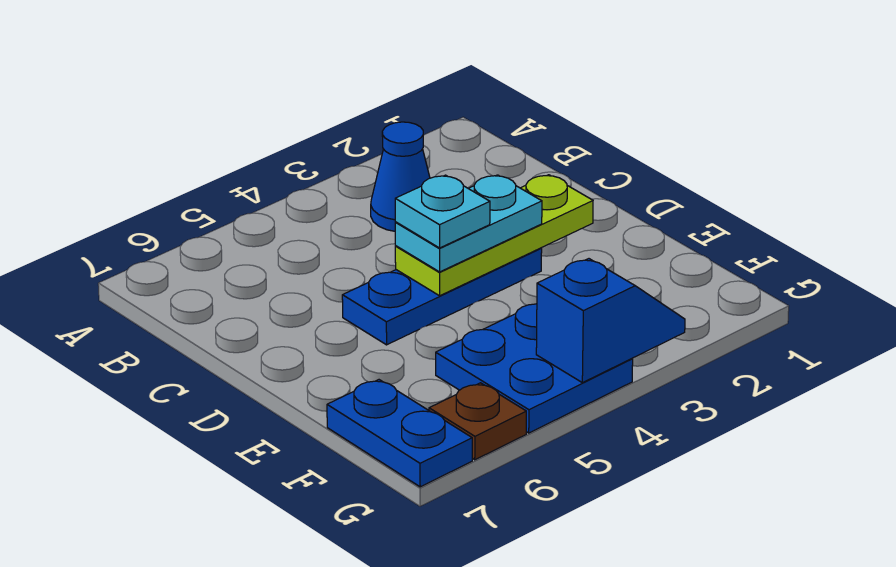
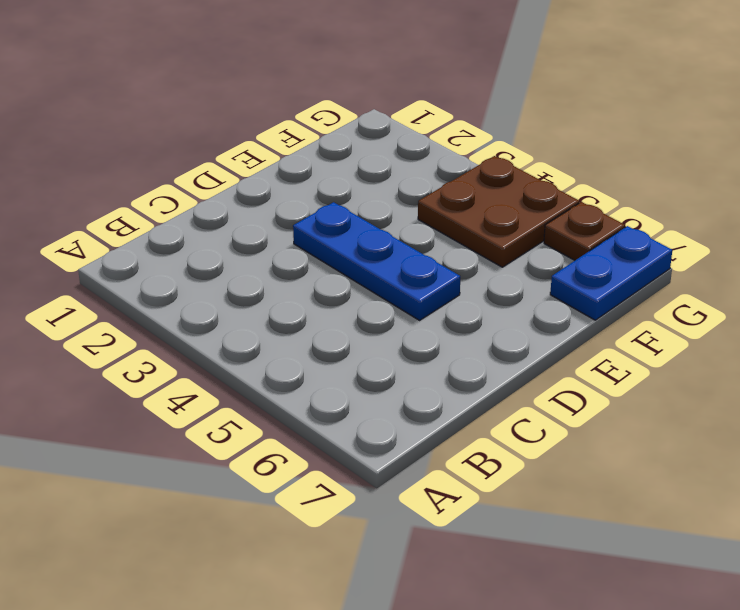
brown 2x2 plate [418,156,579,267] -> blue 2x2 plate [436,304,633,433]
none -> blue 1x1 cone [371,122,430,231]
none -> lime 1x3 plate [395,175,593,296]

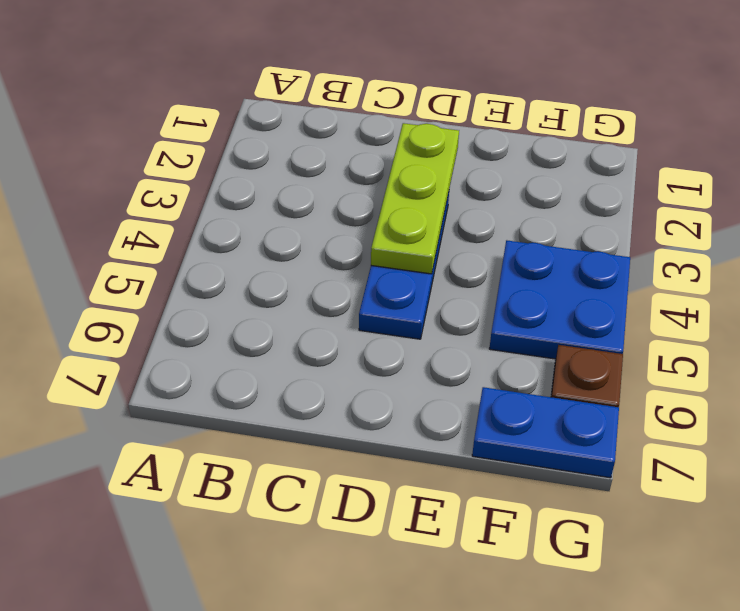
none -> blue 1x1 cone [371,122,430,231]
none -> blue 1x2 slope [536,259,685,383]

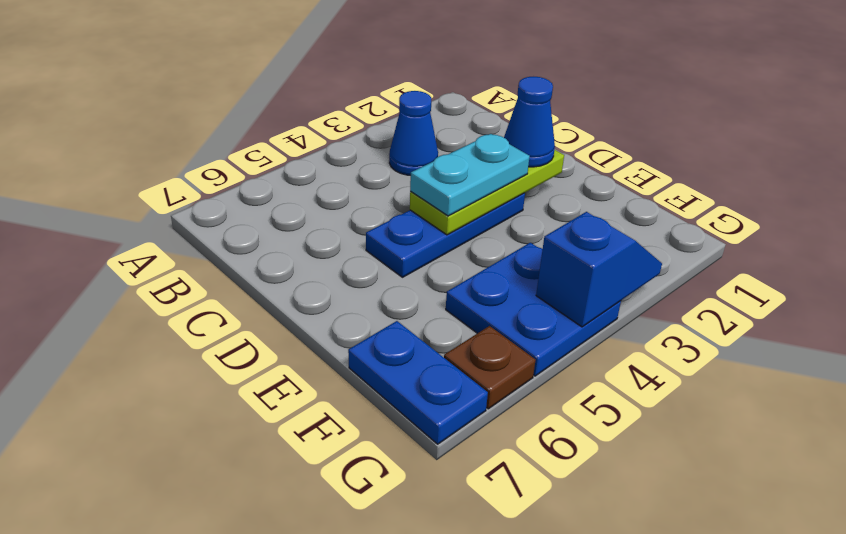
blue 1x1 cone [504,77,555,167] -> none
none -> cyan 1x1 plate [395,175,490,248]

